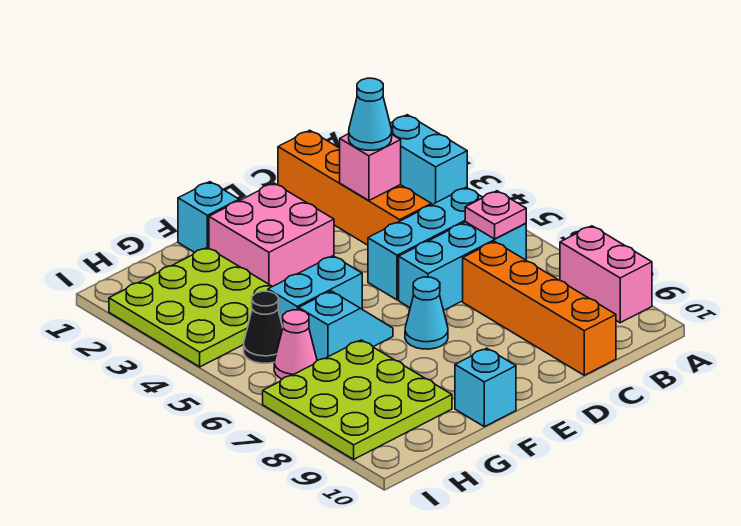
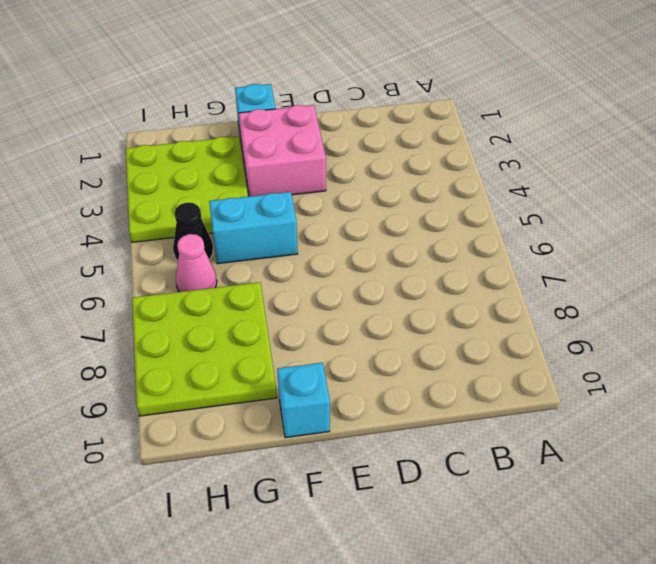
none -> cyan 1x2 brick [390,115,467,205]
none -> pink 1x2 brick [560,226,652,323]
none -> cyan 1x3 brick [368,187,483,300]

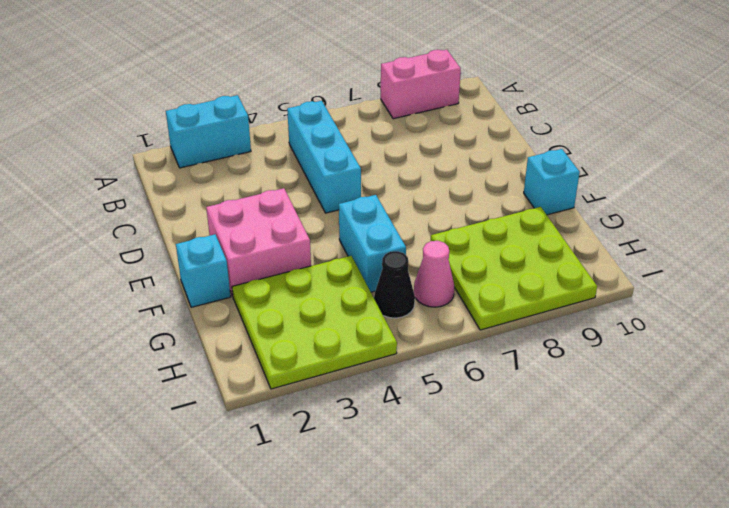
none -> cyan 1x3 brick [399,222,526,310]
none -> orange 1x4 brick [278,130,431,245]
none -> orange 1x4 brick [463,241,616,375]

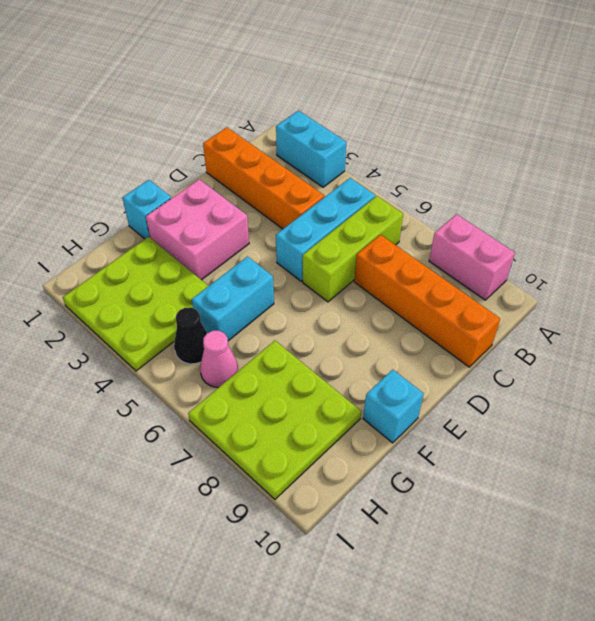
lime 1x3 brick [303,196,403,302] -> cyan 1x3 brick [399,222,526,310]
none -> cyan 1x1 cone [405,277,448,349]
none -> cyan 1x2 slope [299,291,393,360]
none -> pink 1x1 plate [465,191,526,239]

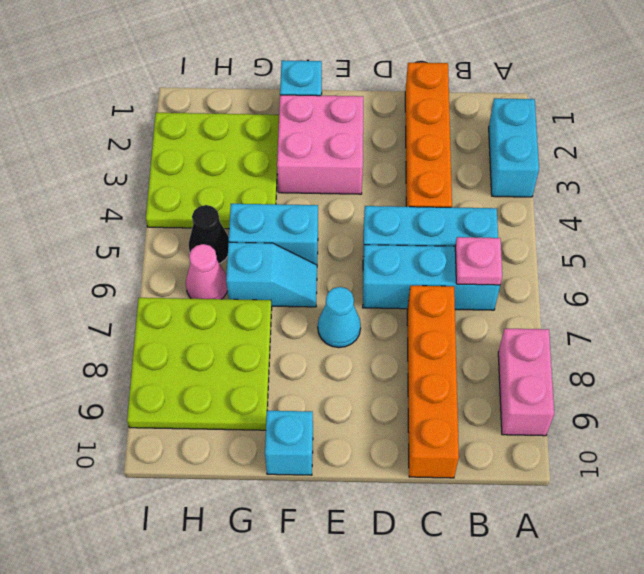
none -> pink 1x1 brick [340,134,401,200]
none -> cyan 1x1 cone [349,78,392,150]

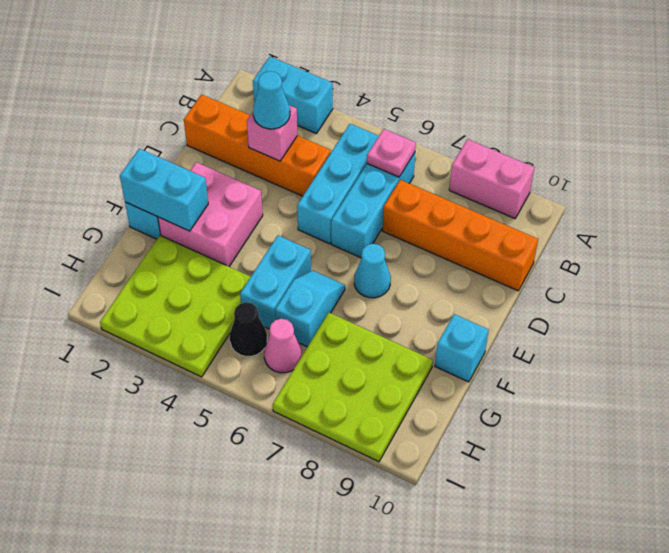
cyan 1x2 brick [120,149,208,231] -> none

